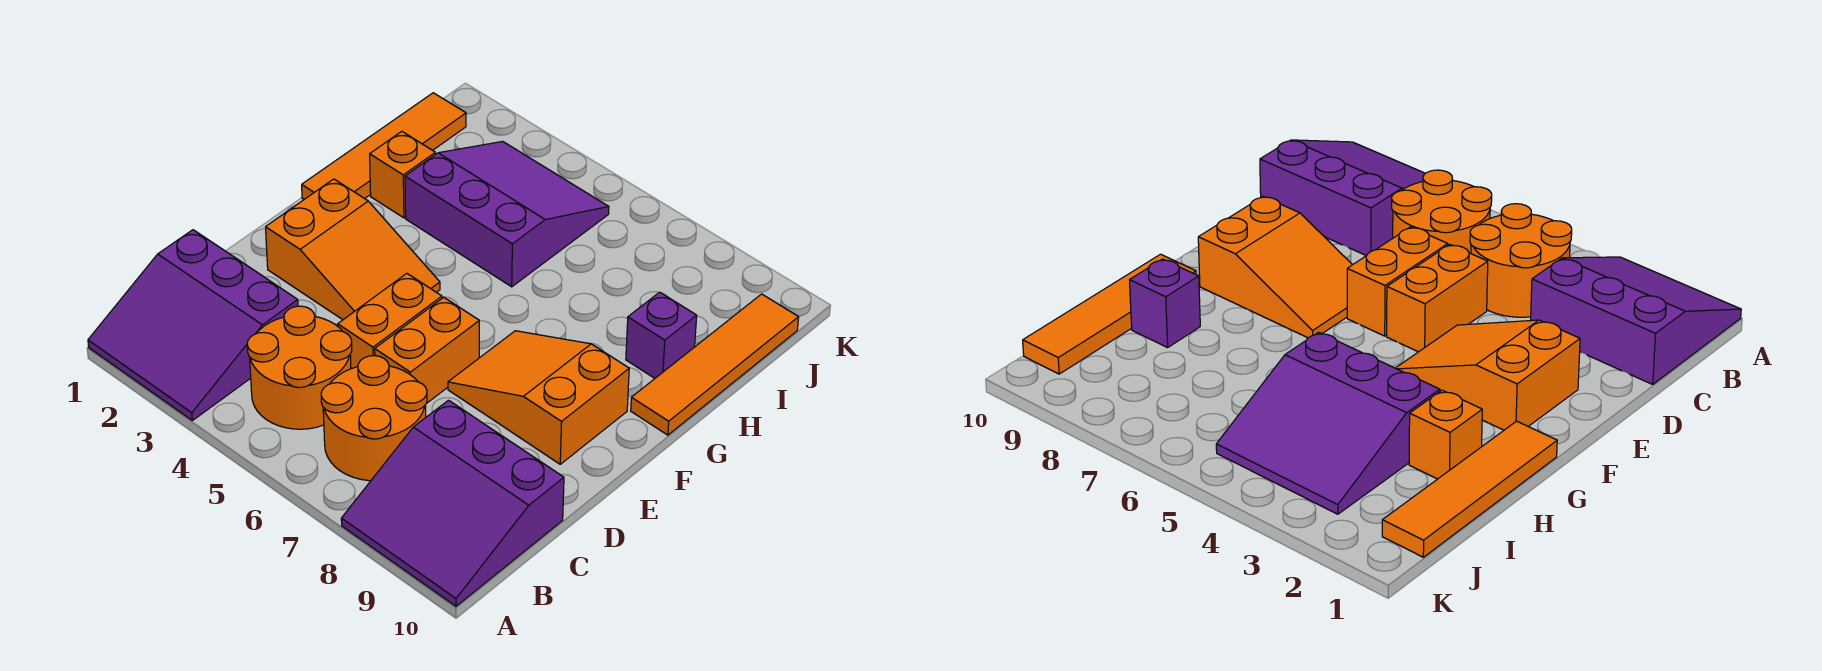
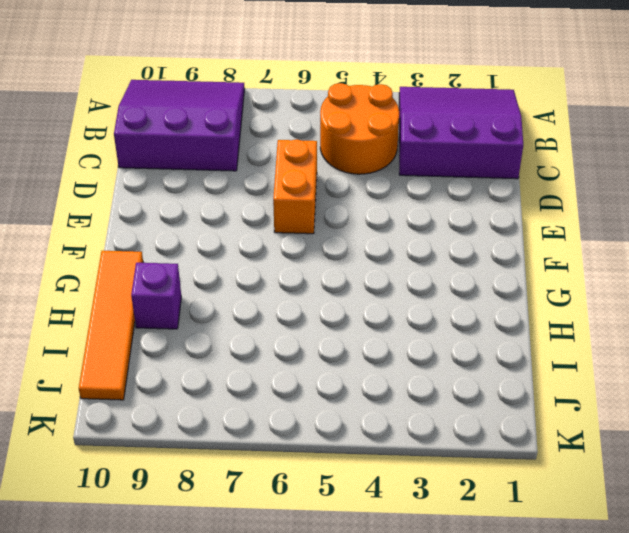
none -> orange 2x2 round brick [321,356,427,481]
none -> orange 1x2 brick [338,274,442,369]
none -> orange 2x3 slope [266,179,440,320]

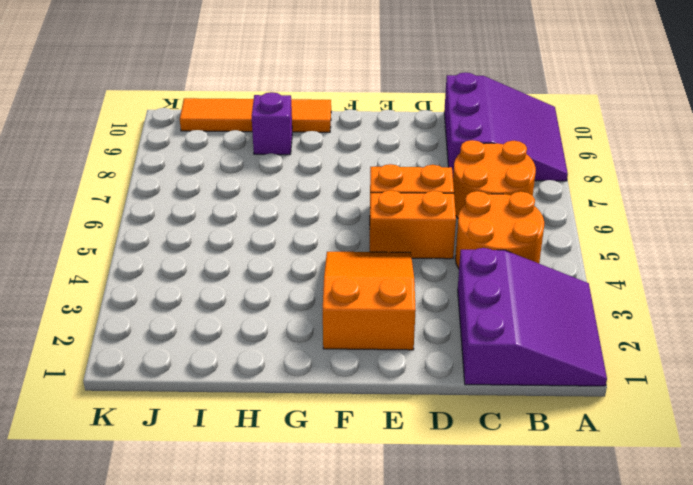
none -> orange 2x3 slope [448,331,629,464]
none -> orange 1x4 tile [302,93,466,199]
none -> orange 1x1 brick [370,131,435,218]

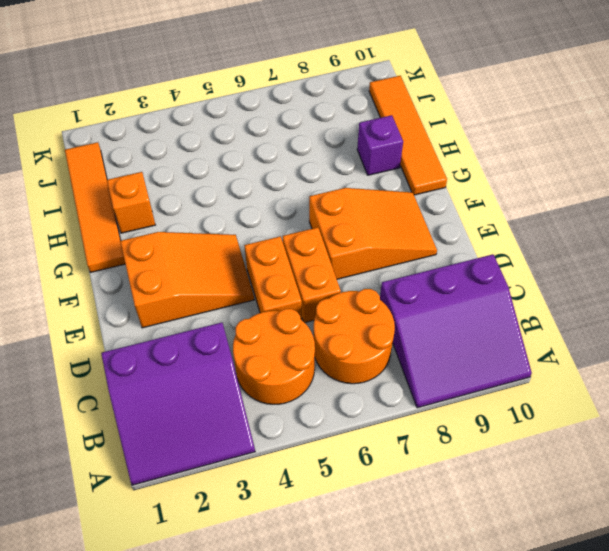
orange 2x3 slope [309,188,437,279] -> orange 2x3 slope turned to [448,331,629,464]
none -> purple 3x3 slope [405,141,609,287]

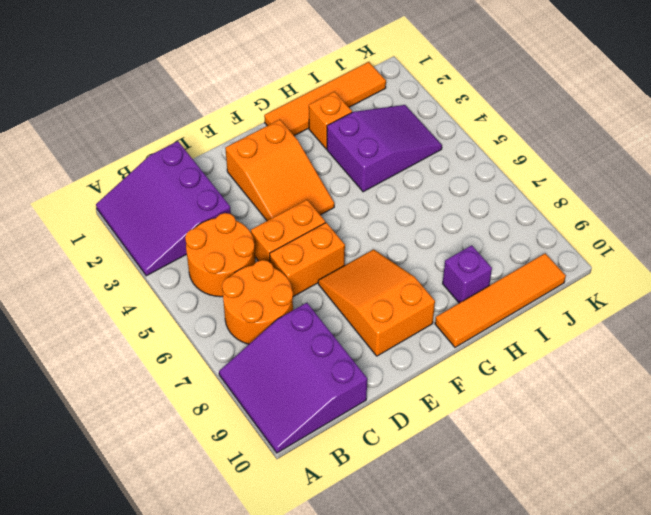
purple 2x3 slope [327,105,442,192] -> purple 3x3 slope [405,141,609,287]

